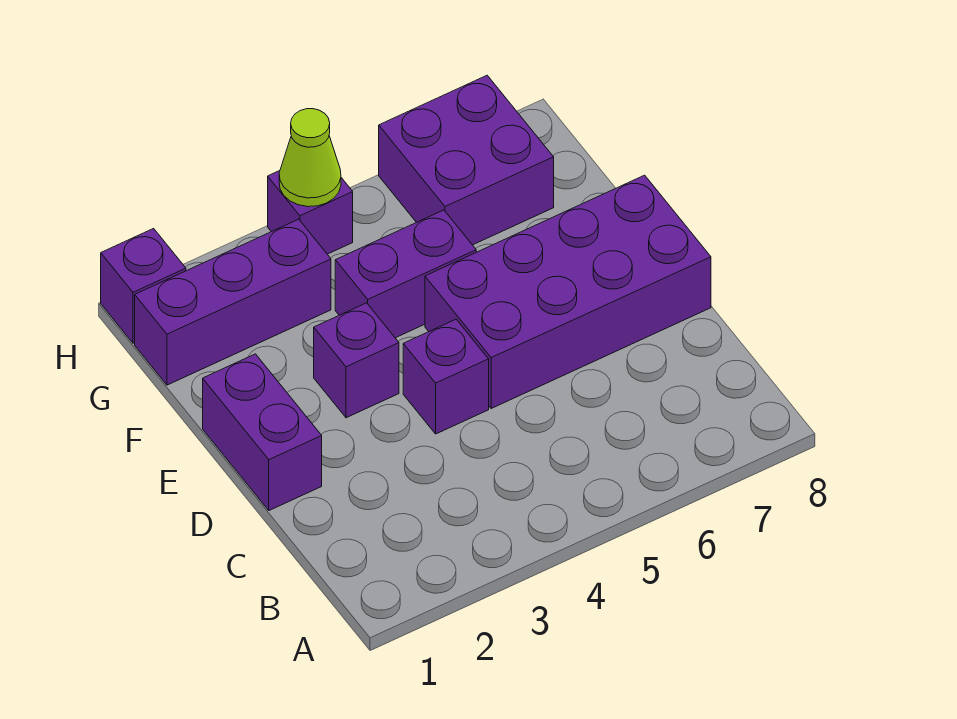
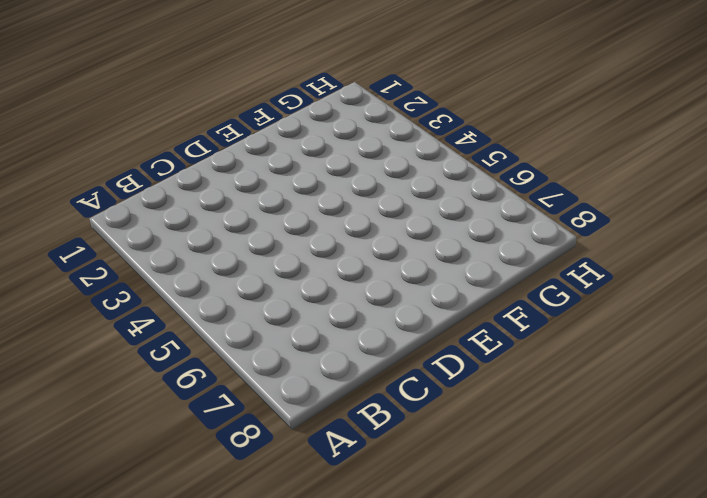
none -> purple 1x2 brick [203,354,322,510]
none -> purple 1x1 brick [403,319,489,434]

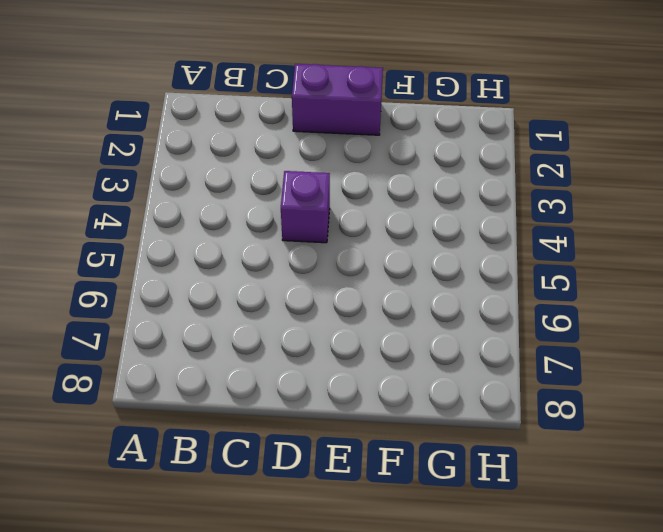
none -> purple 2x4 brick [425,175,711,408]
none -> purple 1x1 brick [314,303,399,418]

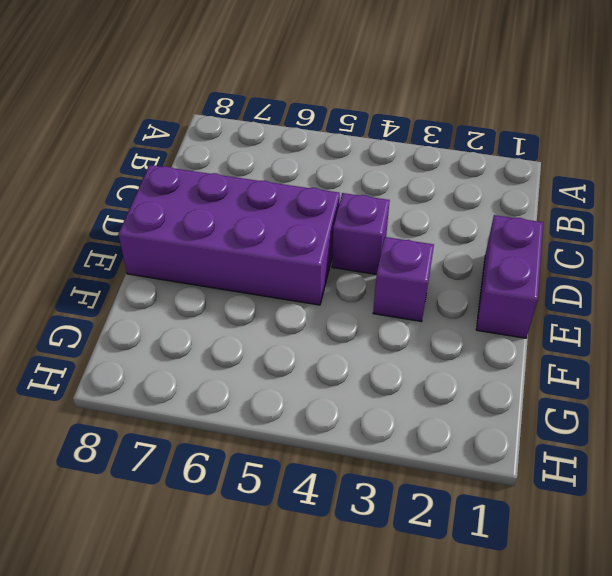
none -> purple 1x2 brick [335,210,476,338]
none -> purple 1x3 brick [135,219,331,385]

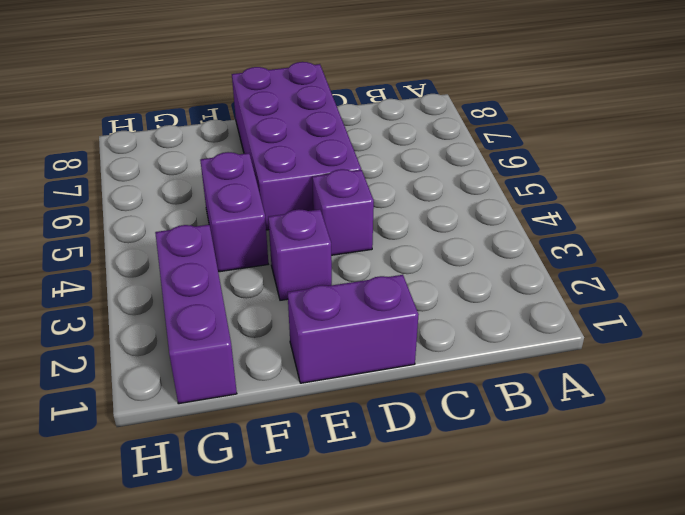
none -> purple 2x2 brick [379,76,554,245]
none -> purple 1x1 brick [101,229,186,343]

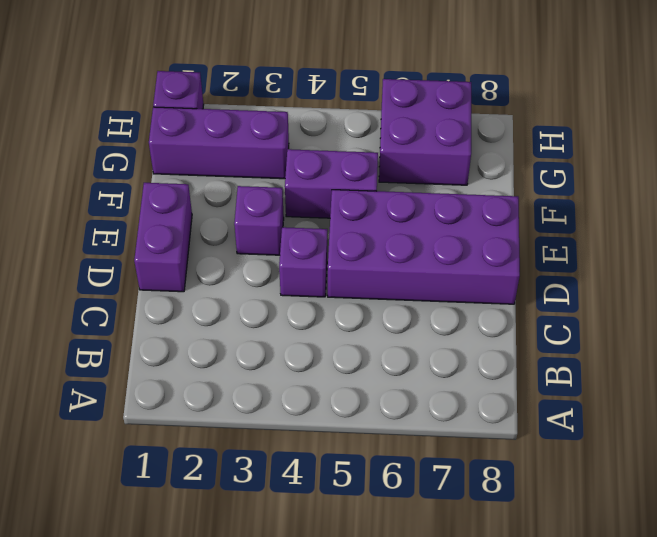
none -> purple 1x1 brick [268,171,353,254]
none -> lime 1x1 cone [279,109,341,207]

